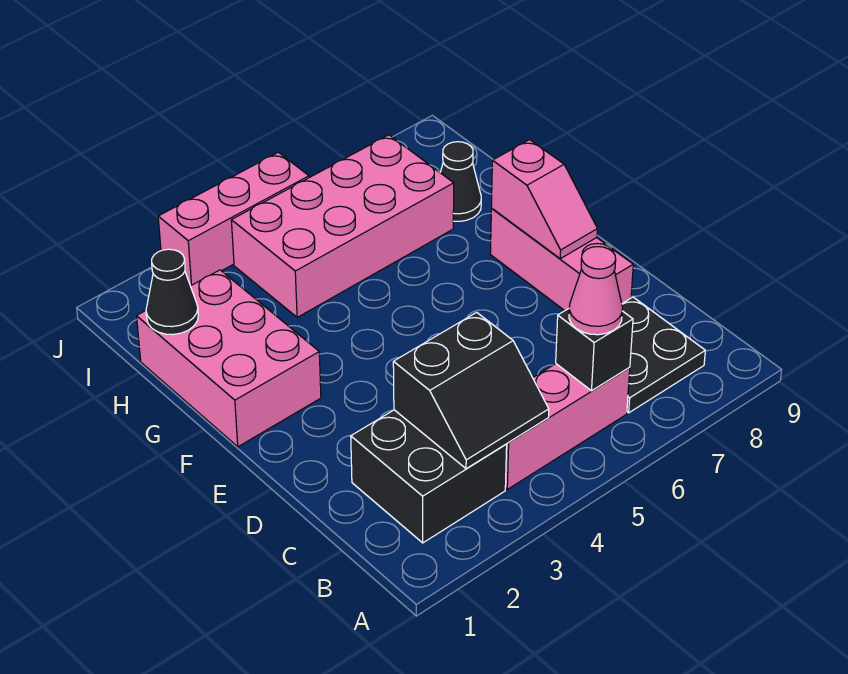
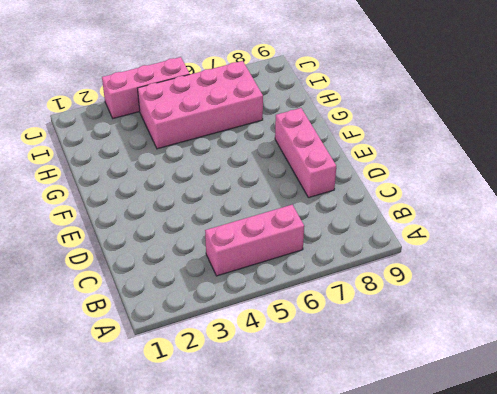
none -> black 2x2 brick [351,410,507,543]
none -> black 2x2 plate [622,297,705,413]
none -> pink 2x3 brick [137,270,321,447]

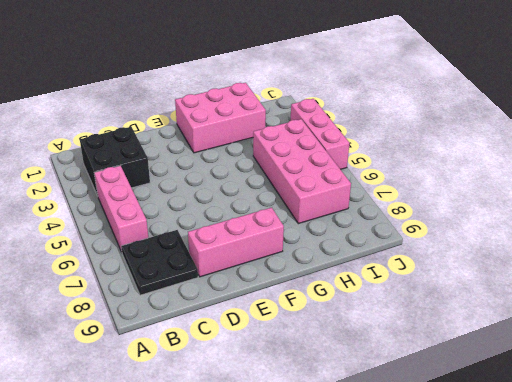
none -> black 1x1 cone [440,142,481,221]
none -> black 2x2 slope [393,312,549,469]
none -> black 1x1 brick [556,309,633,391]

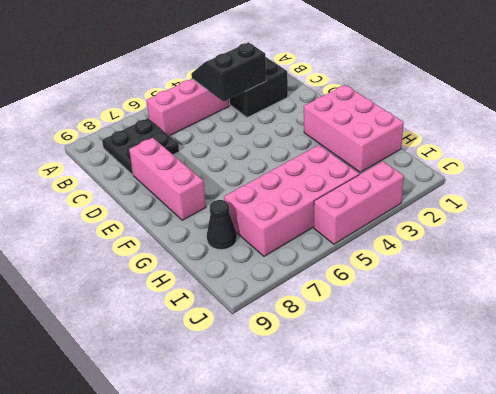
none -> black 1x1 brick [556,309,633,391]
none -> pink 1x2 slope [491,140,597,259]
none -> black 1x1 cone [146,249,198,335]

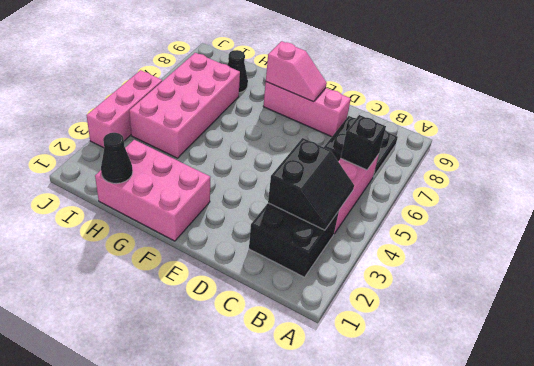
none -> pink 1x1 cone [569,247,622,335]

